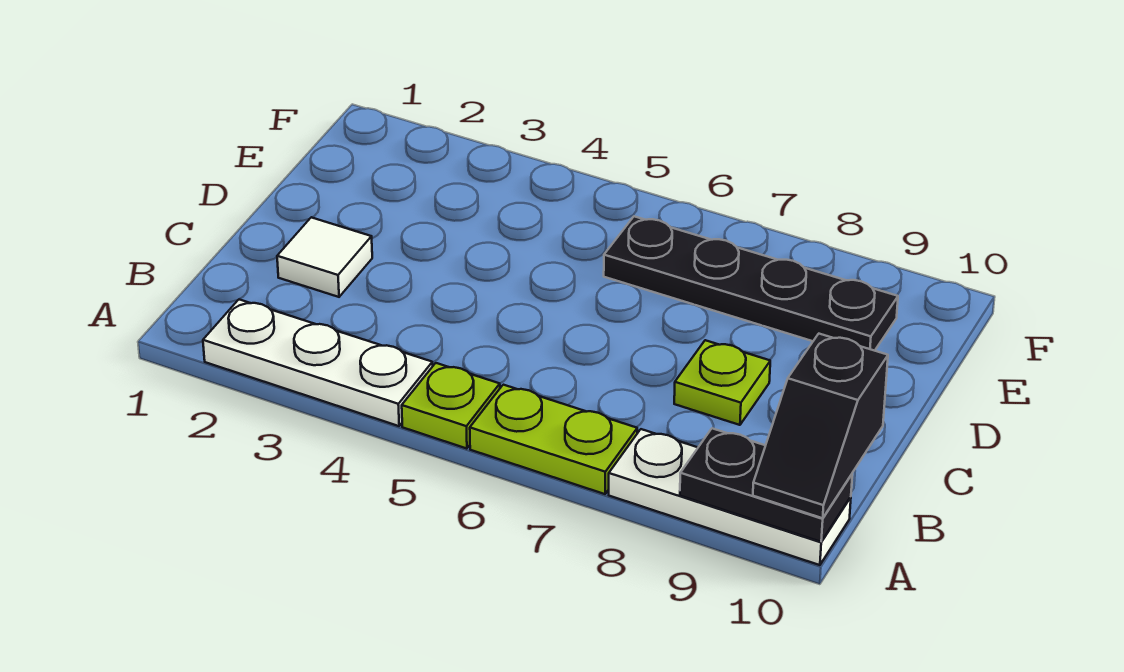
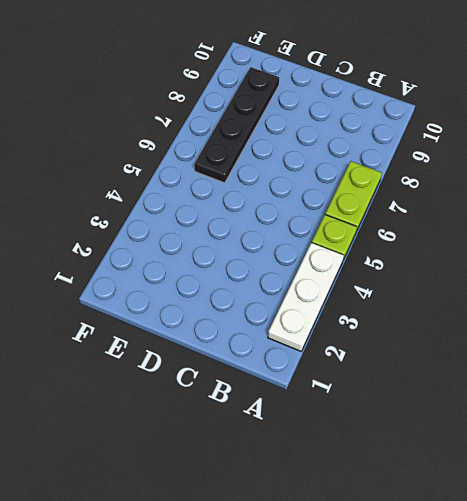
none -> white 1x3 plate [609,429,851,565]
none -> white 1x1 tile [277,217,372,297]

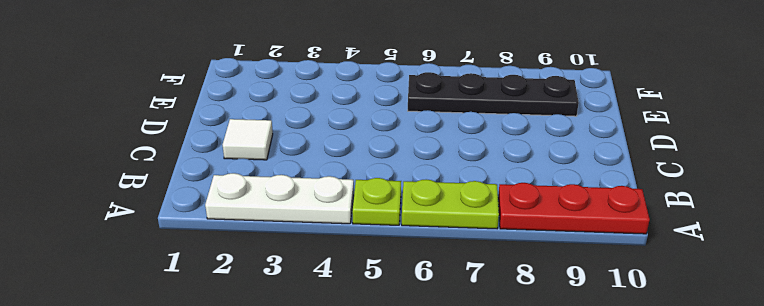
red 1x3 plate [498,183,650,234] -> white 1x3 plate [609,429,851,565]
none -> lime 1x1 plate [674,340,770,425]
none -> black 1x2 plate [680,428,852,542]

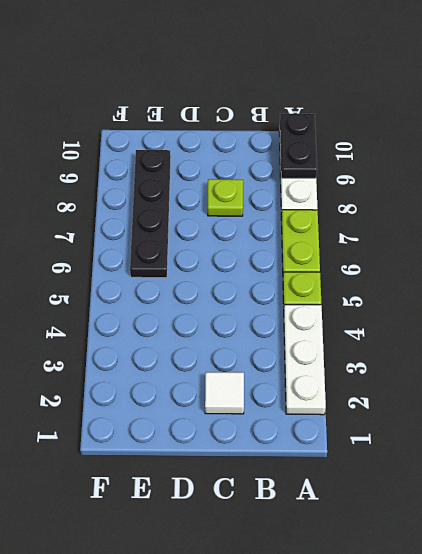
none -> black 1x2 slope [753,334,888,518]

